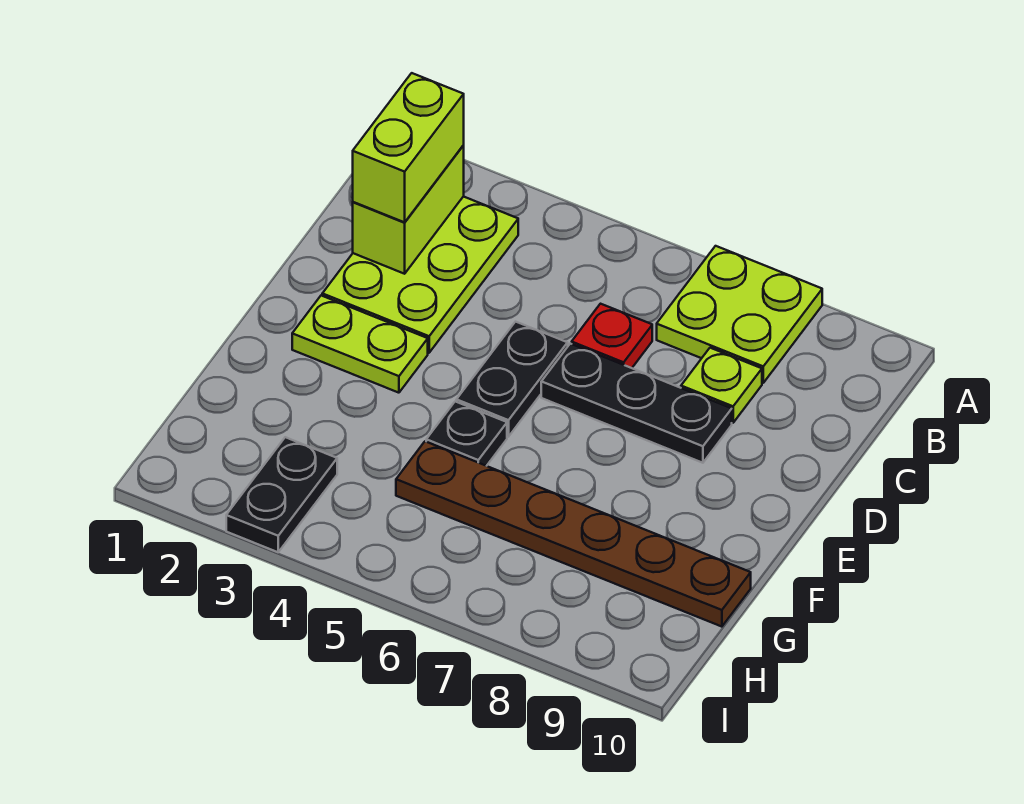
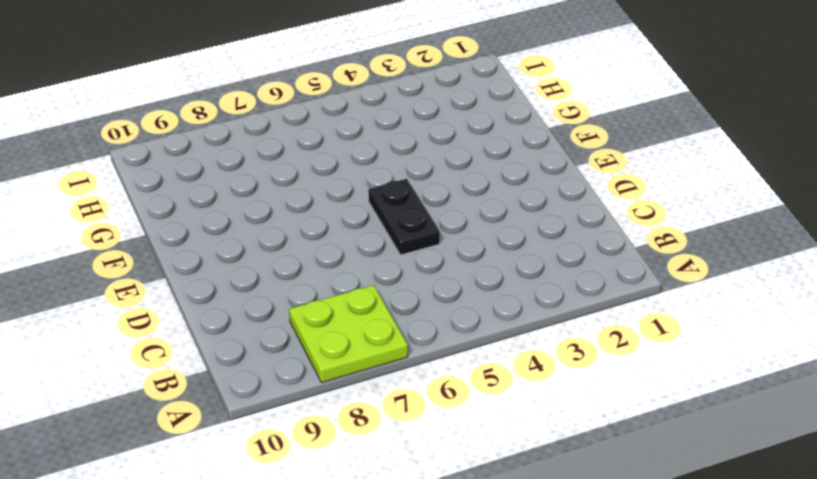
none -> lime 2x3 plate [322,196,518,353]
none -> red 1x1 plate [572,304,652,368]
none -> lime 1x1 plate [681,348,762,423]

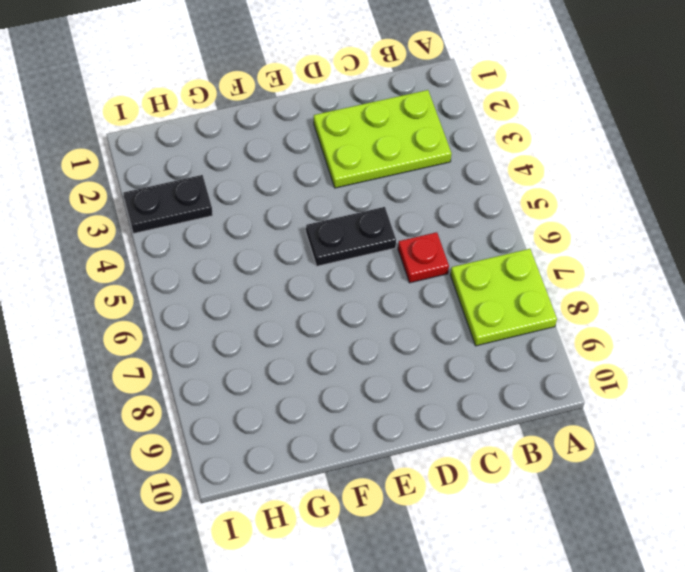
none -> lime 1x1 plate [681,348,762,423]
none -> black 1x3 plate [541,344,732,463]
none -> lime 1x2 plate [292,296,428,393]

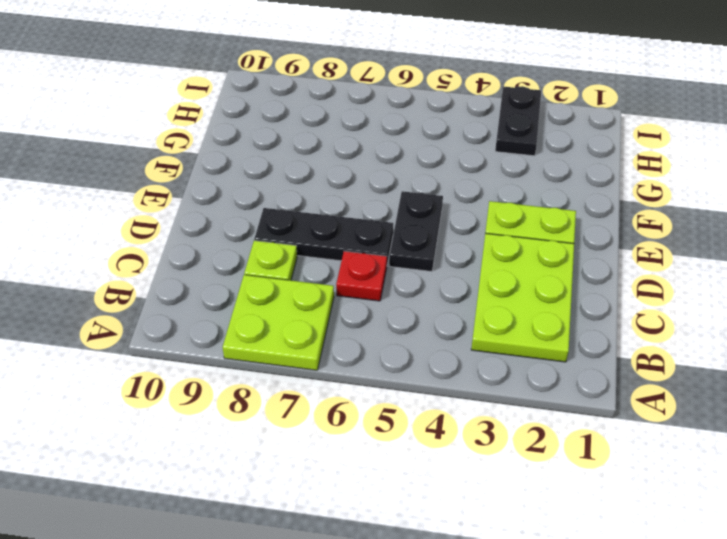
none -> black 1x1 plate [426,401,507,466]
none -> brown 1x6 plate [396,441,751,627]
none -> lime 1x2 brick [353,145,464,274]

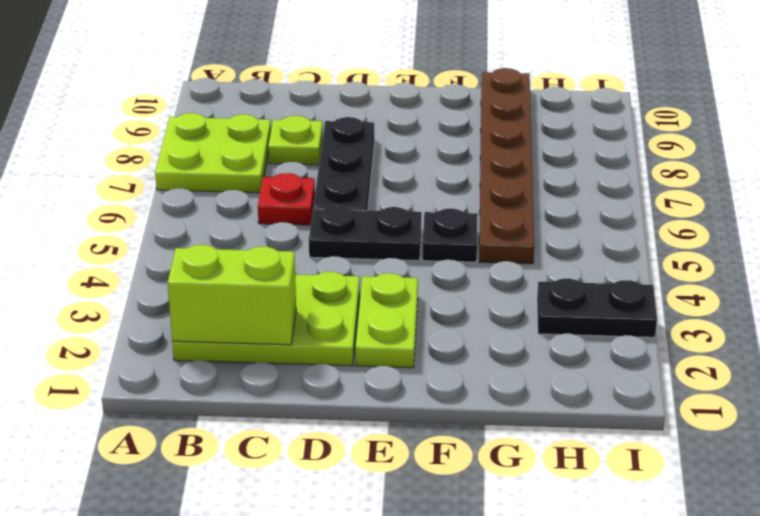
none -> lime 1x2 brick [353,73,464,222]

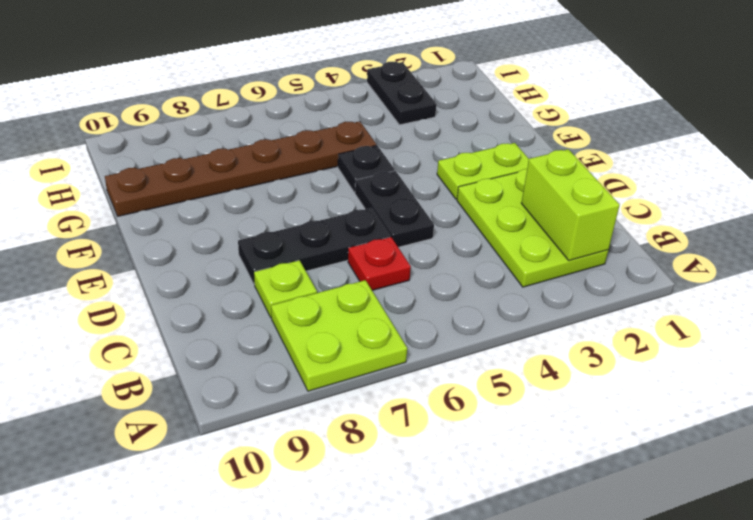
none -> lime 1x2 brick [353,73,464,222]

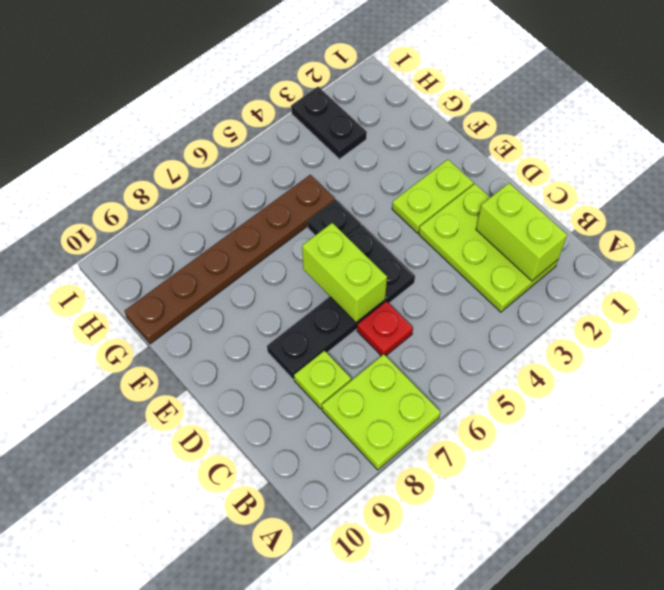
lime 1x2 brick [302,223,387,322] -> lime 1x2 brick moved to [353,73,464,222]

